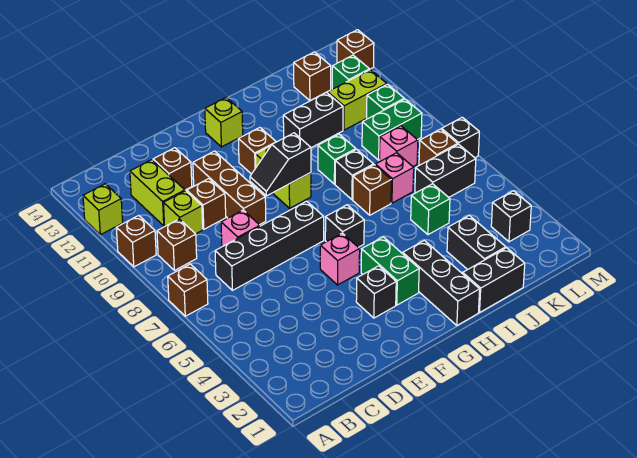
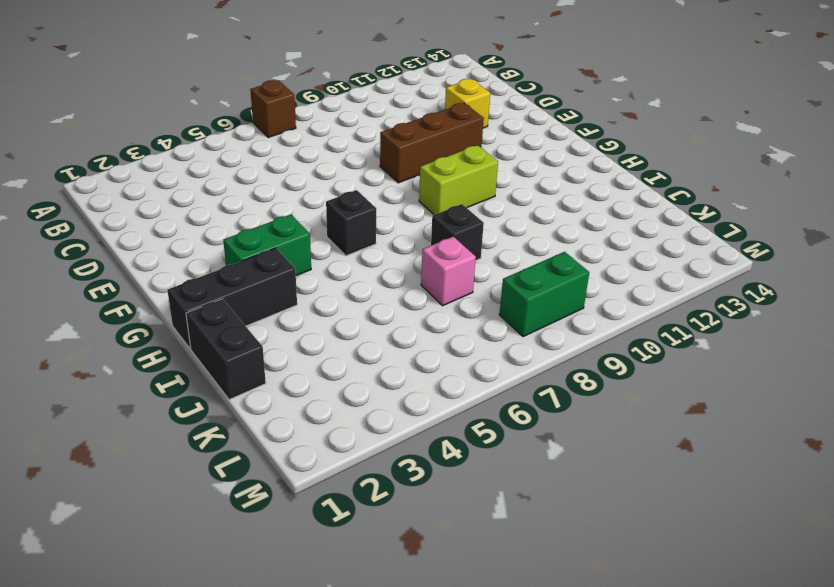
yellow 1x1 brick [445,79,490,128] -> brown 1x1 brick [153,148,192,190]
green 1x2 brick [499,252,589,337] -> green 1x2 brick turned to [362,99,422,160]
none -> brown 1x1 brick [116,216,156,267]
none -> lime 1x1 brick [83,184,123,235]
none -> brown 1x1 brick [157,219,197,270]
none -> black 1x4 brick [215,201,324,290]

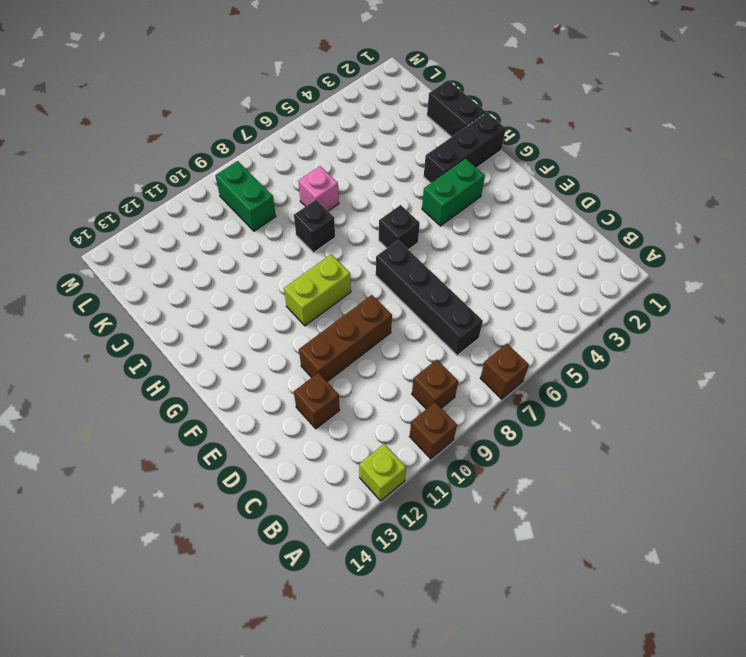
none -> lime 1x1 brick [164,191,203,234]
none -> lime 1x2 brick [130,160,185,226]
none -> pink 1x1 brick [221,210,260,247]
none -> brown 1x1 brick [187,179,226,229]

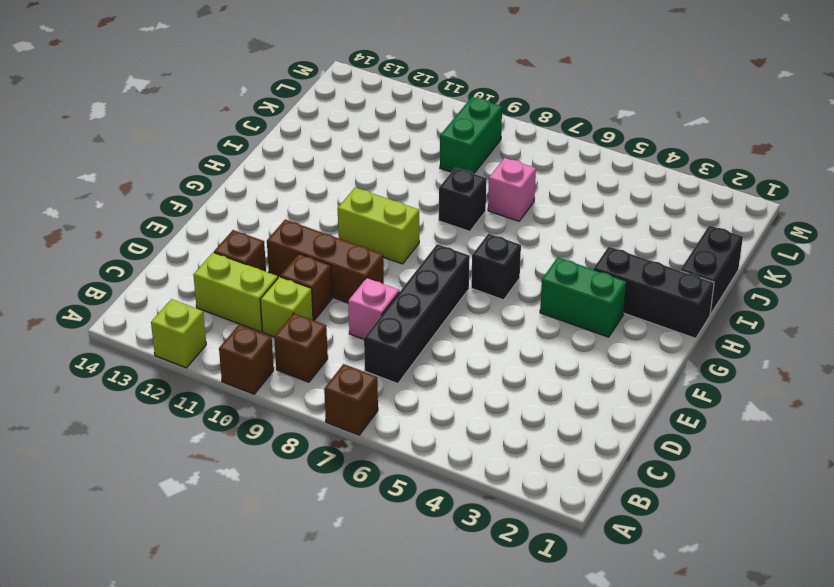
none -> black 1x1 brick [356,266,396,318]
none -> pink 1x1 brick [320,233,360,285]
none -> brown 1x1 brick [239,128,276,174]
none -> lime 1x1 brick [205,98,243,147]

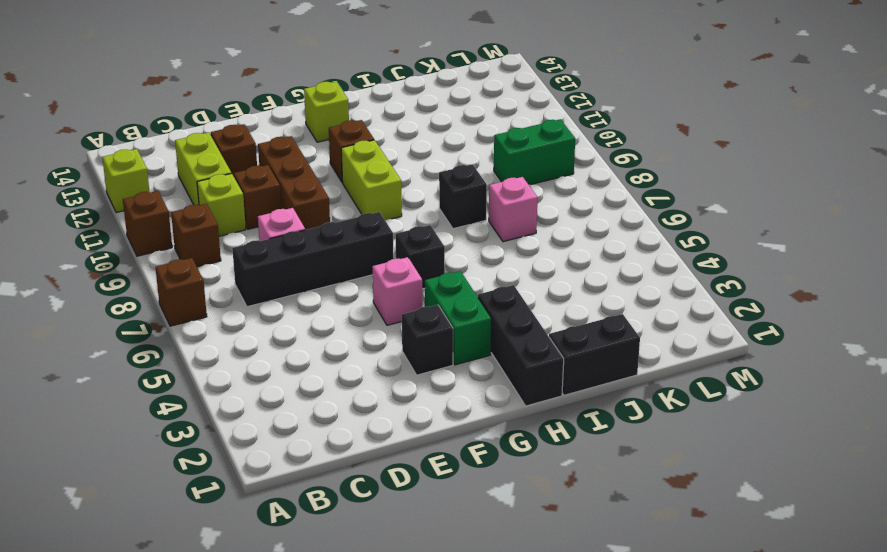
none -> brown 1x1 brick [353,165,391,215]
none -> green 1x1 brick [318,134,356,184]
none -> black 1x2 brick [283,92,343,148]
none -> black 1x2 brick [447,215,506,270]

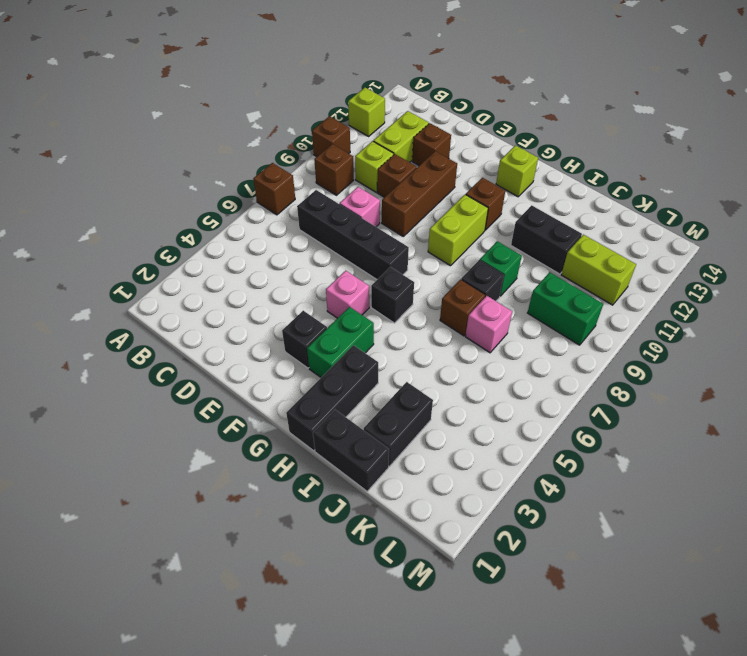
none -> green 1x1 brick [411,184,450,235]
none -> black 1x2 brick [415,144,476,197]
none -> pink 1x1 brick [380,126,418,166]
none -> brown 1x1 brick [294,52,331,101]

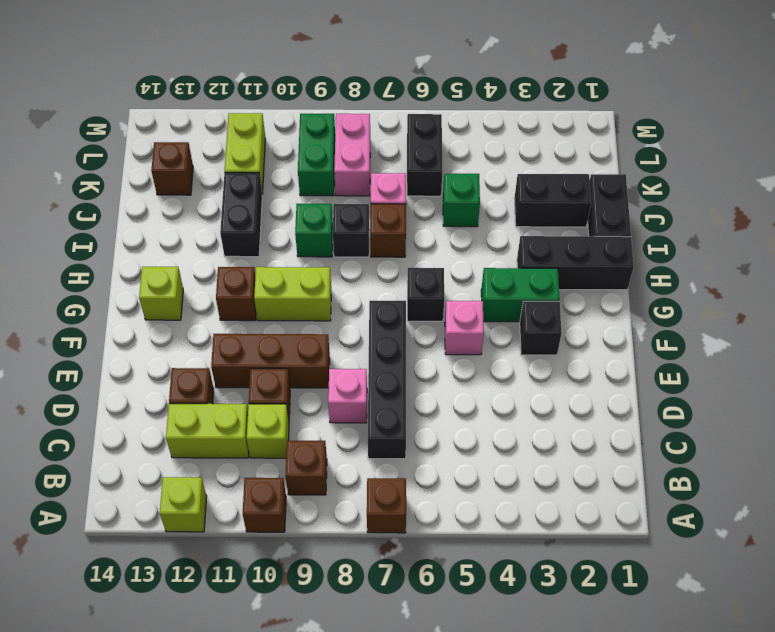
pink 1x2 brick [334,114,370,196] -> pink 1x1 brick [380,126,418,166]
none -> black 1x1 brick [491,191,531,242]
none -> brown 1x1 brick [419,129,458,165]
none -> green 1x1 brick [367,84,404,119]
none -> green 1x1 brick [332,55,369,89]

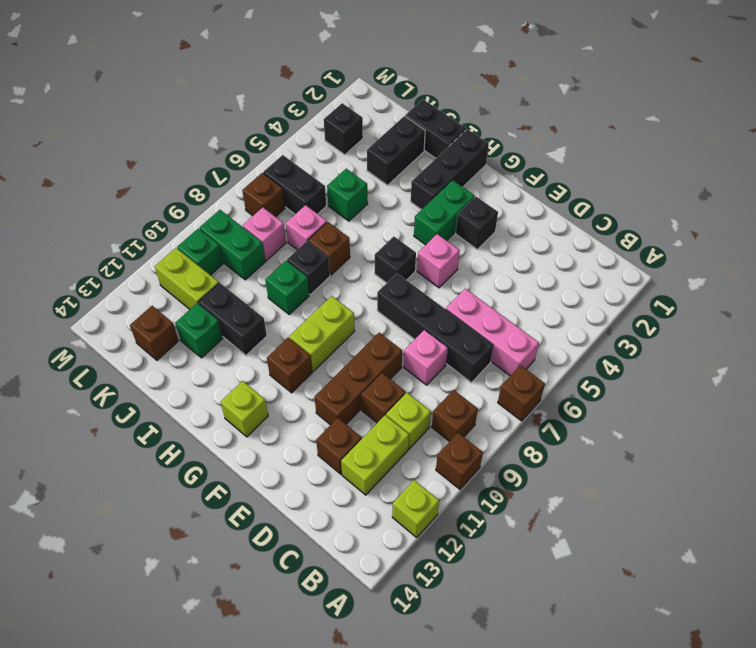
pink 1x3 brick [446,289,539,376] -> none
green 1x1 brick [175,303,223,358] -> green 1x1 brick moved to [332,55,369,89]
none -> black 1x1 brick [442,117,479,158]
none -> brown 1x1 brick [337,30,374,70]
none -> black 1x2 slope [250,133,311,196]

